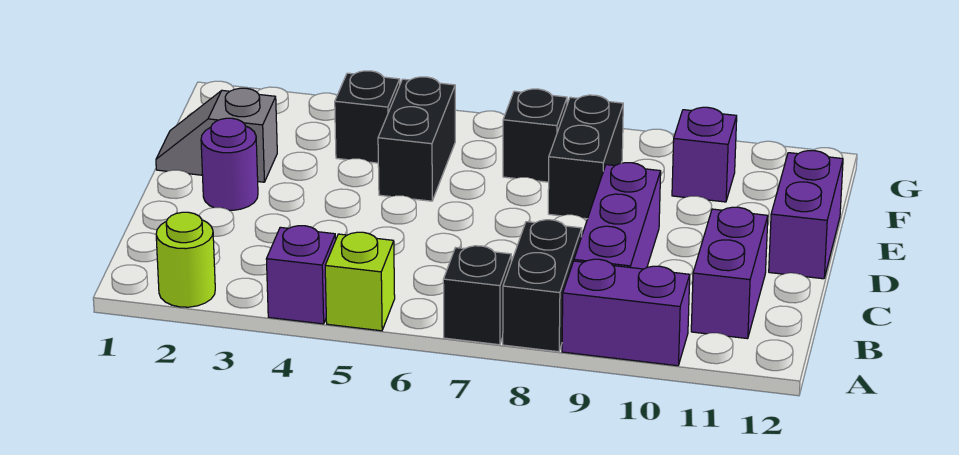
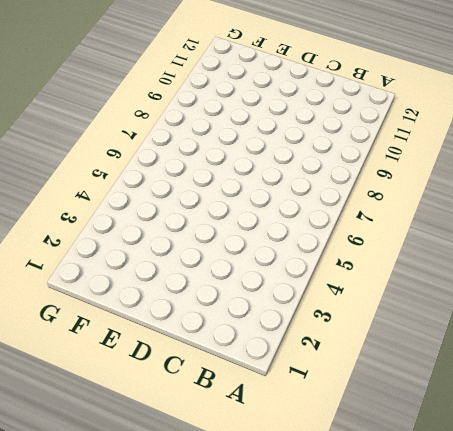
none -> lime 1x1 round brick [156,212,215,307]
none -> purple 1x1 brick [266,226,336,324]
none -> lime 1x1 brick [325,232,395,331]

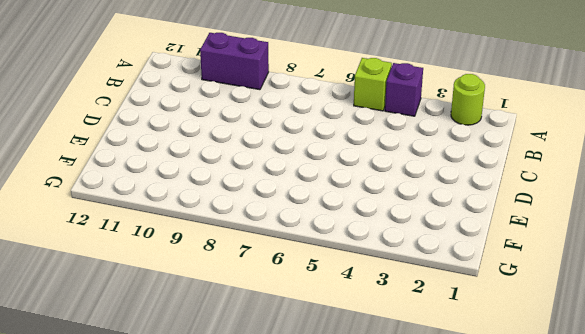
none -> black 1x1 brick [443,246,511,345]
none -> black 1x2 brick [503,220,582,352]
none -> purple 1x3 brick [574,163,661,269]

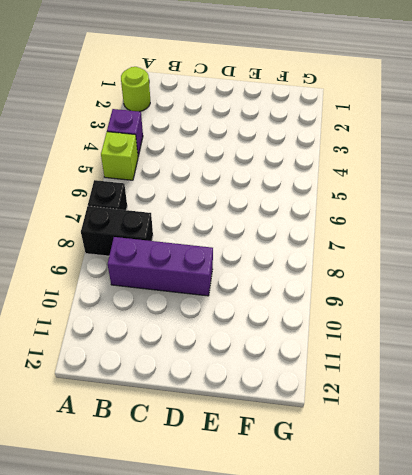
none -> purple 1x2 brick [562,259,690,366]
none -> purple 1x2 brick [691,207,768,339]
none -> purple 1x1 round brick [201,118,258,210]

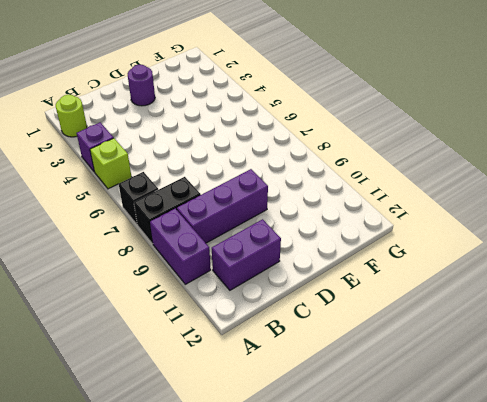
none -> purple 1x2 brick [769,151,843,279]
none -> grey 1x2 slope [156,88,277,182]
none -> black 1x2 brick [378,77,455,201]

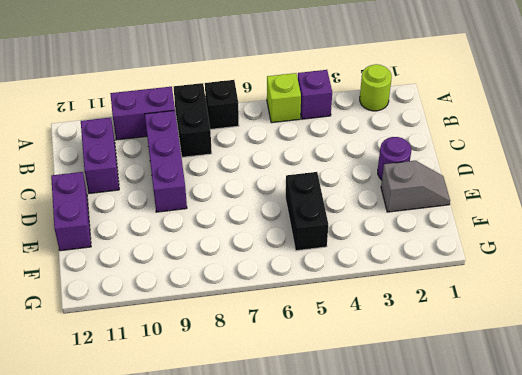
none -> black 1x2 brick [548,95,623,219]
none -> black 1x1 brick [335,71,400,163]
none -> black 1x1 brick [503,89,567,182]

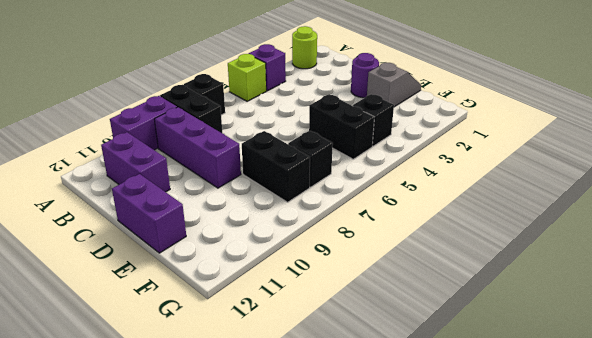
none -> purple 1x1 brick [672,107,737,202]

